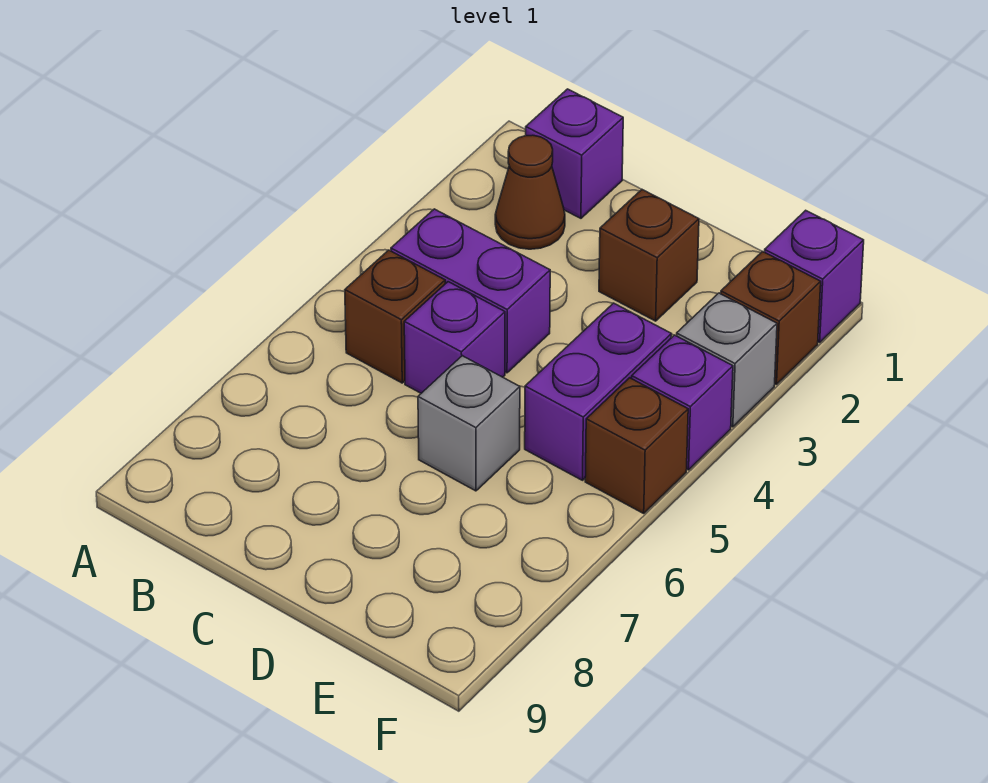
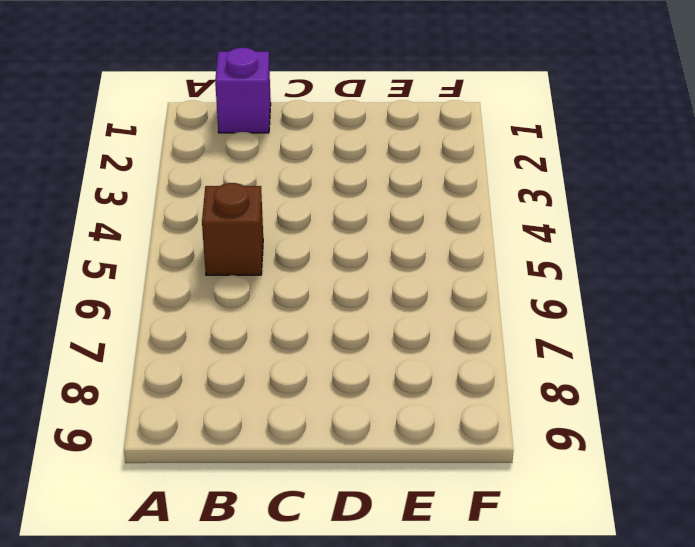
none -> brown 1x1 cone [495,135,565,249]
none -> purple 1x2 brick [391,209,550,373]
none -> purple 1x1 brick [404,282,505,393]

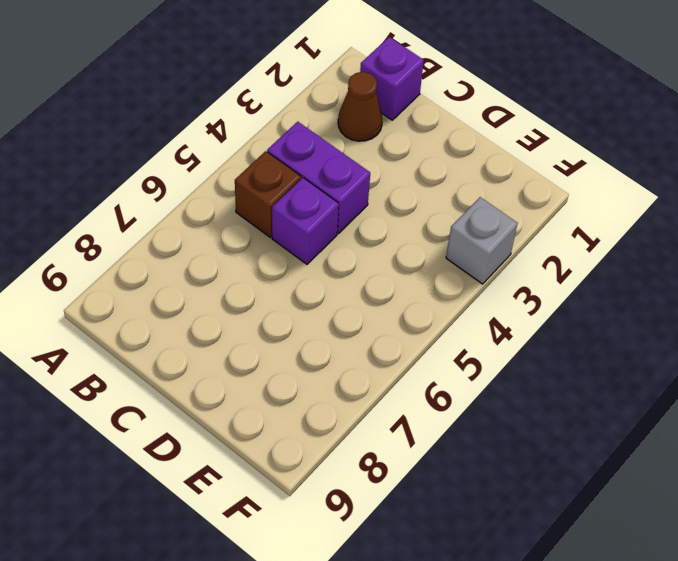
none -> brown 1x1 brick [599,190,699,321]
none -> grey 1x1 brick [418,356,520,491]
none -> purple 1x2 brick [525,303,672,480]

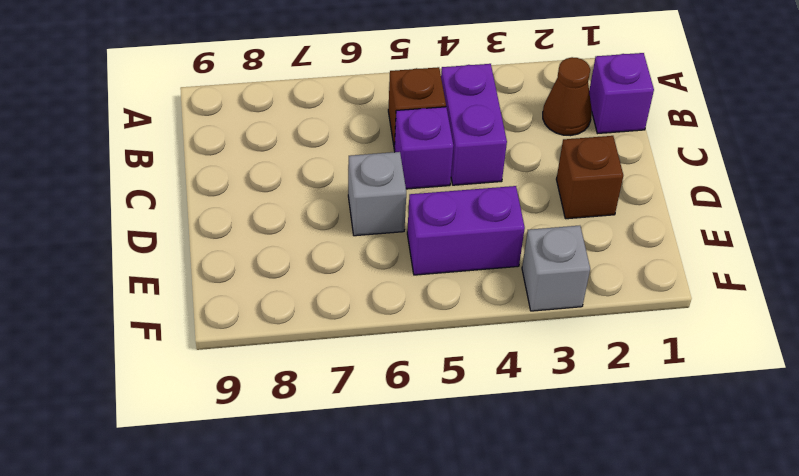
none -> purple 1x1 brick [765,210,864,342]
none -> brown 1x1 brick [721,251,821,384]
none -> purple 1x1 brick [632,335,733,470]

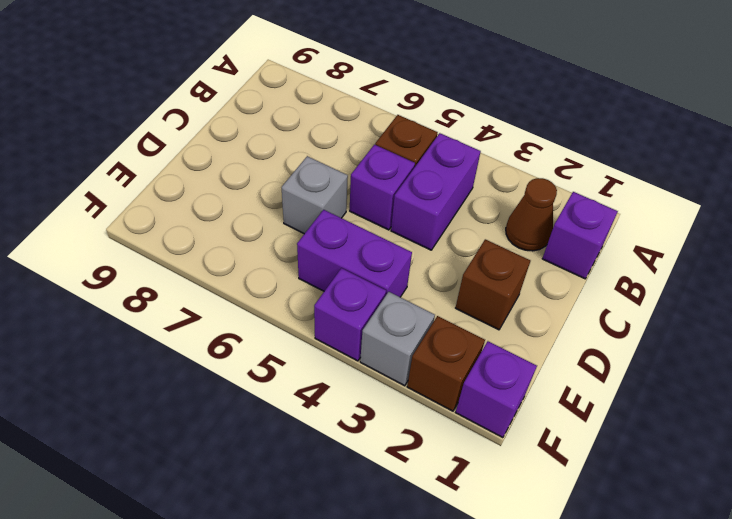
none -> brown 1x1 brick [585,378,688,513]

